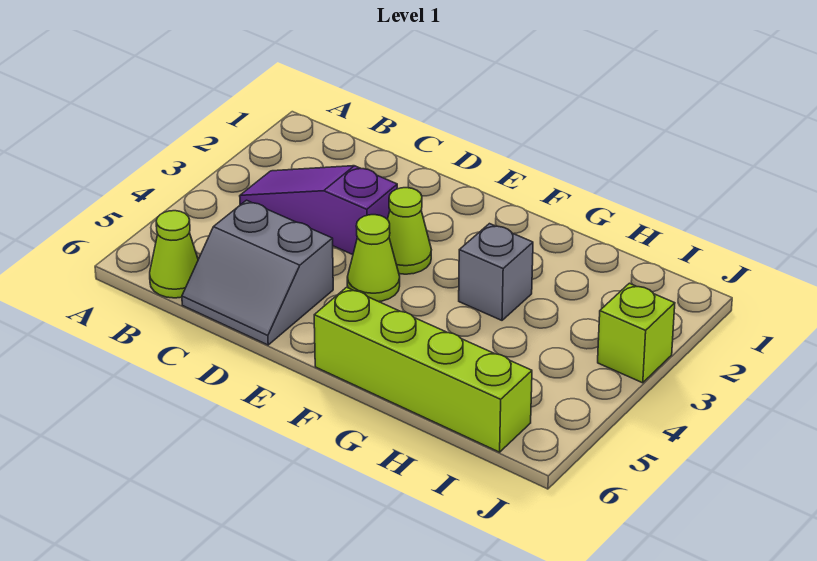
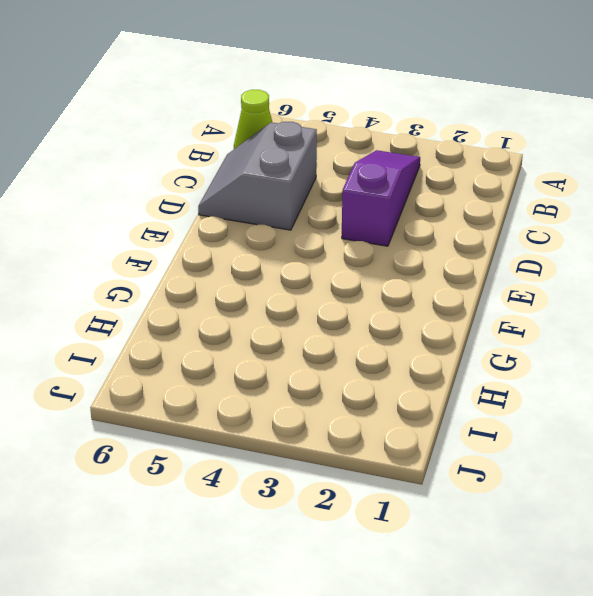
none -> lime 1x1 cone [387,188,431,274]
none -> lime 1x1 cone [347,215,400,302]

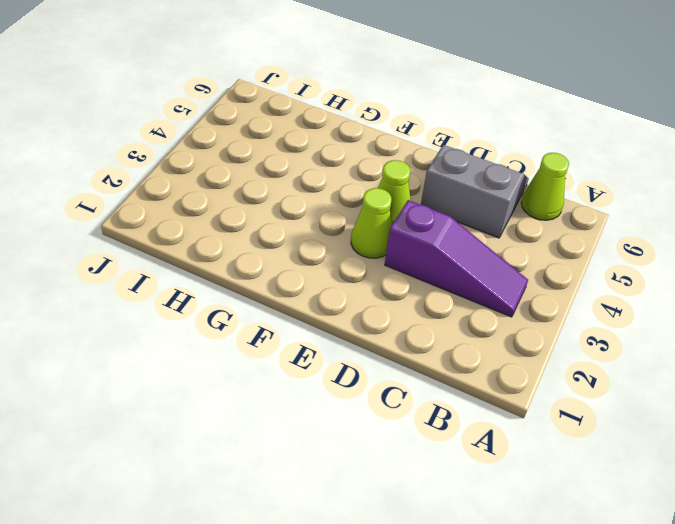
none -> lime 1x4 brick [314,287,532,452]
none -> grey 1x1 brick [459,224,533,320]

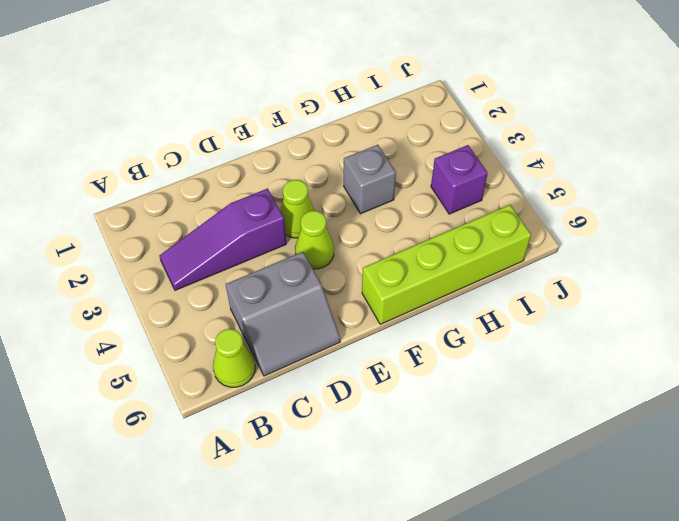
purple 1x1 brick [431,145,488,214] -> none
none -> lime 1x1 brick [598,283,675,383]

